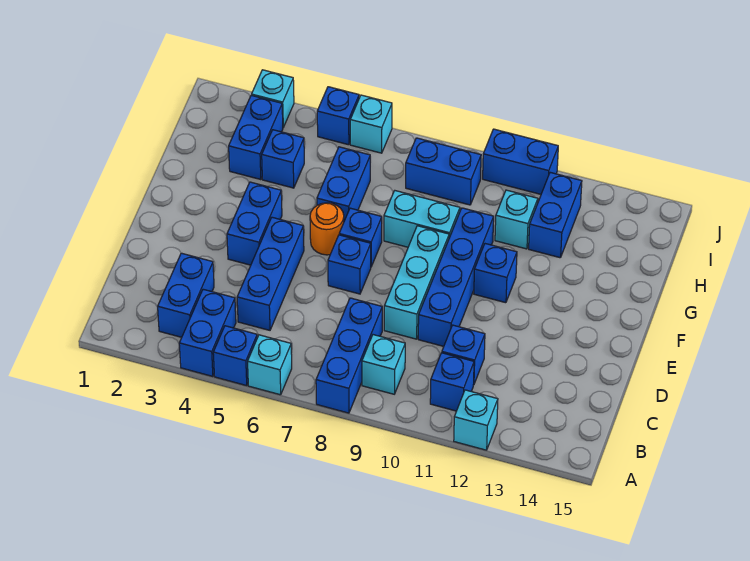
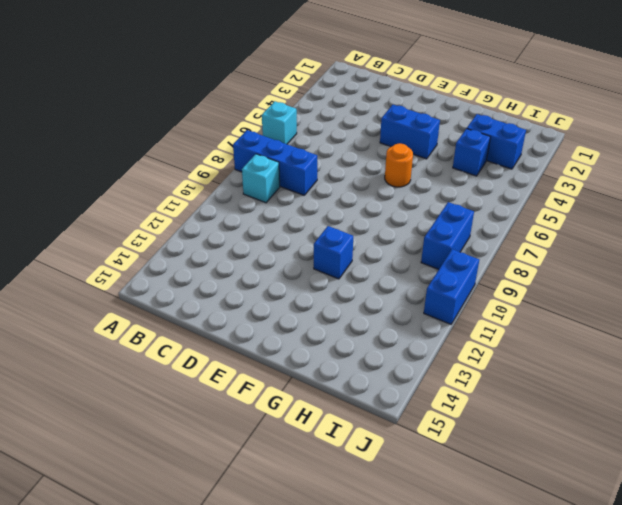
none -> blue 1x2 brick [179,289,236,376]
none -> blue 1x1 brick [213,326,257,386]
none -> cyan 1x1 brick [454,390,498,450]

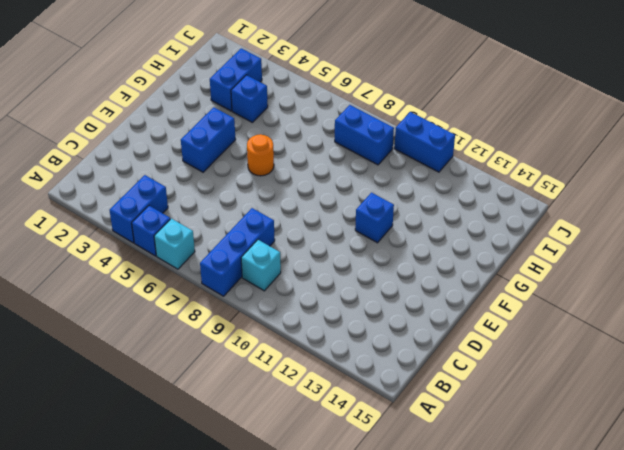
none -> cyan 1x1 brick [454,390,498,450]
none -> blue 1x2 brick [158,253,214,337]
none -> blue 1x1 brick [430,353,474,411]

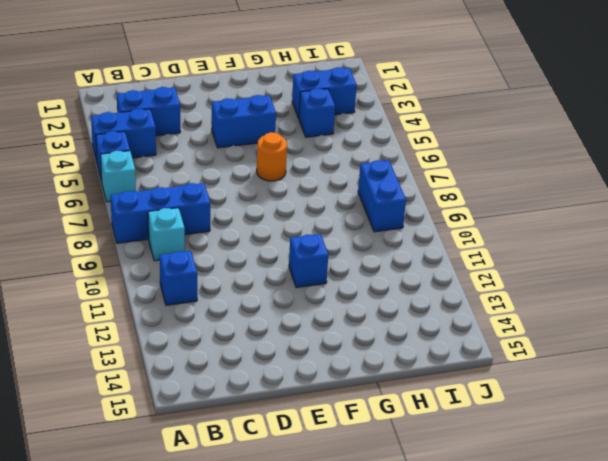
none -> cyan 1x1 brick [454,390,498,450]
none -> blue 1x3 brick [237,217,304,330]
none -> blue 1x1 brick [442,325,485,385]

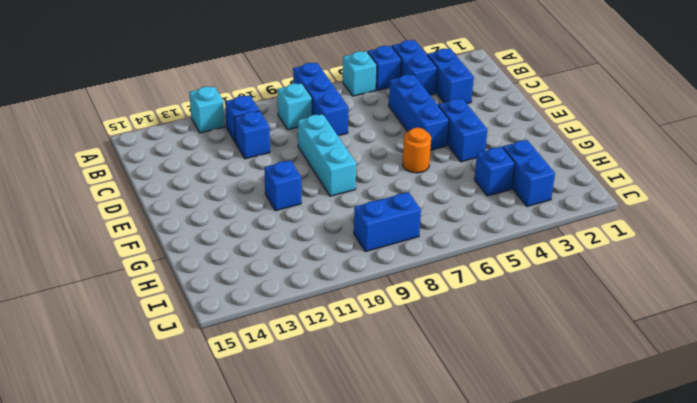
none -> blue 1x4 brick [418,208,494,346]
none -> blue 1x1 brick [328,235,371,294]
none -> blue 1x1 brick [339,208,382,266]

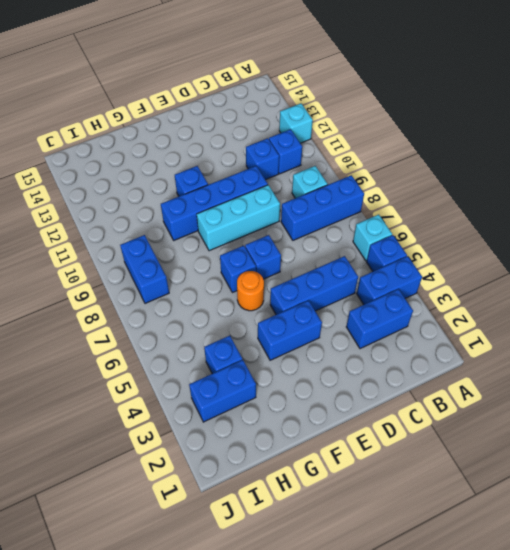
none -> blue 1x2 brick [317,147,370,221]
none -> cyan 1x2 brick [384,191,460,247]
none -> cyan 1x1 brick [495,190,538,249]

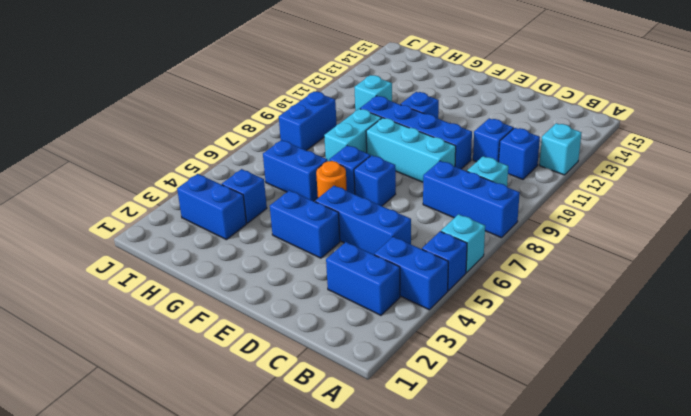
none -> blue 1x2 brick [529,172,582,258]
none -> cyan 1x1 brick [252,70,294,127]
none -> blue 1x1 brick [317,87,359,145]

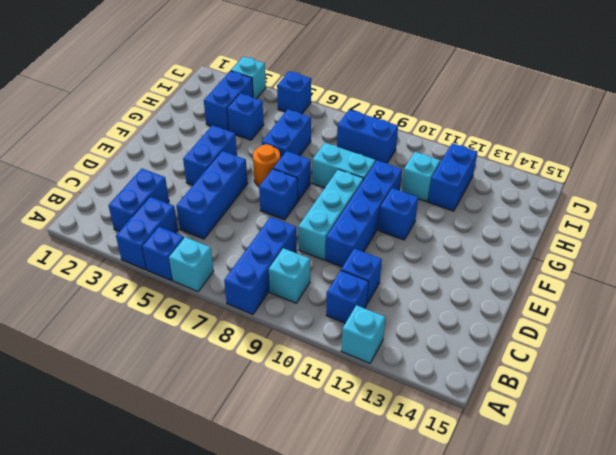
none -> cyan 1x1 brick [350,95,392,153]
none -> blue 1x2 brick [483,129,558,194]

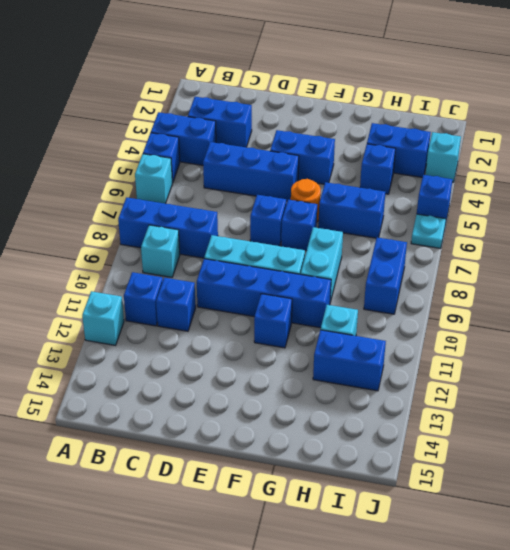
cyan 1x1 plate [411,214,446,248] -> cyan 1x1 brick [350,95,392,153]
none -> blue 1x2 brick [483,129,558,194]

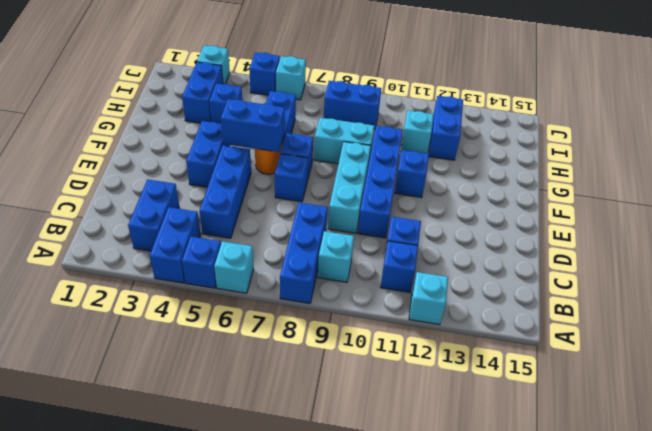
blue 1x2 brick [221,99,285,152] -> blue 1x2 brick moved to [483,129,558,194]

